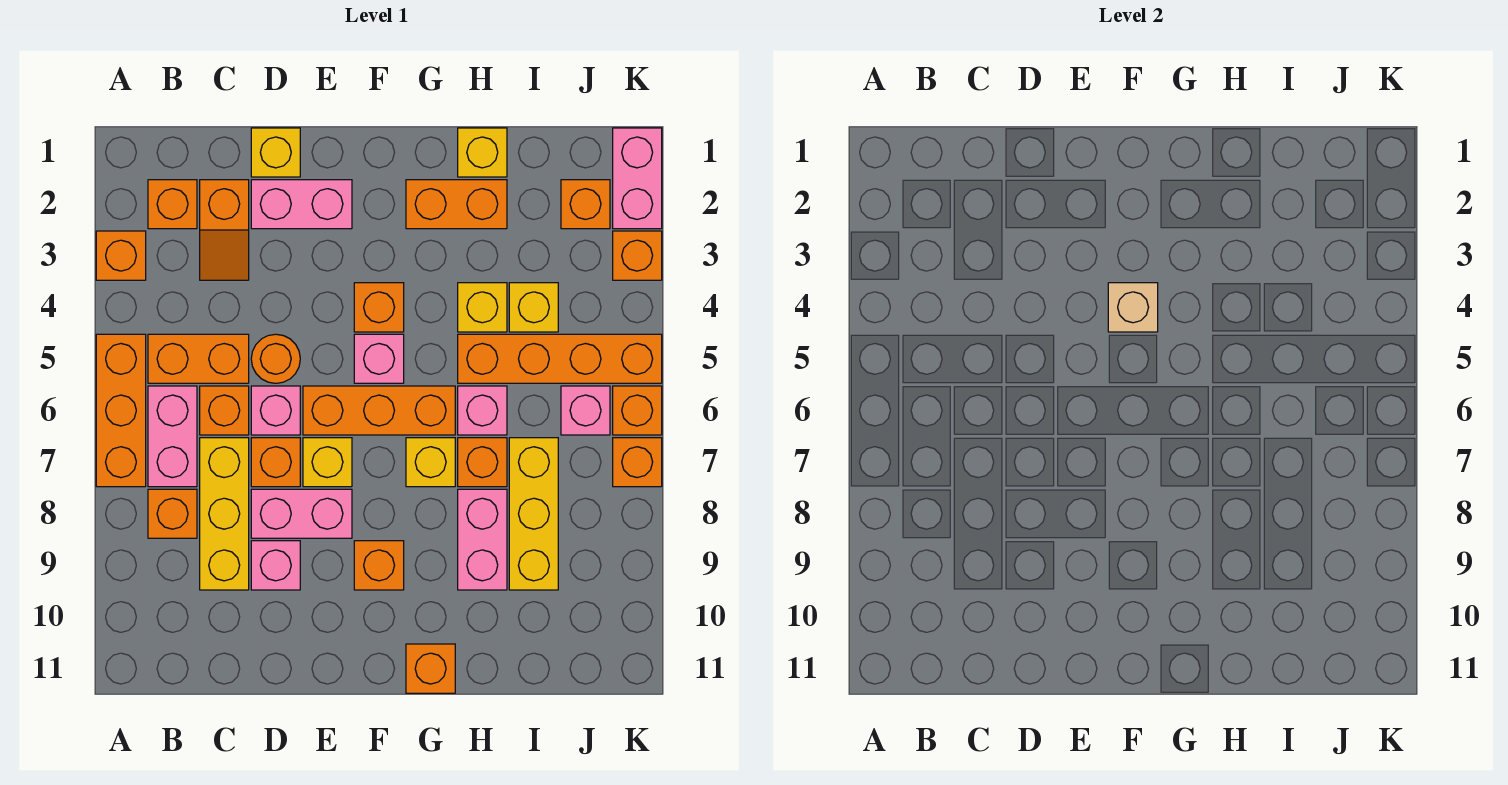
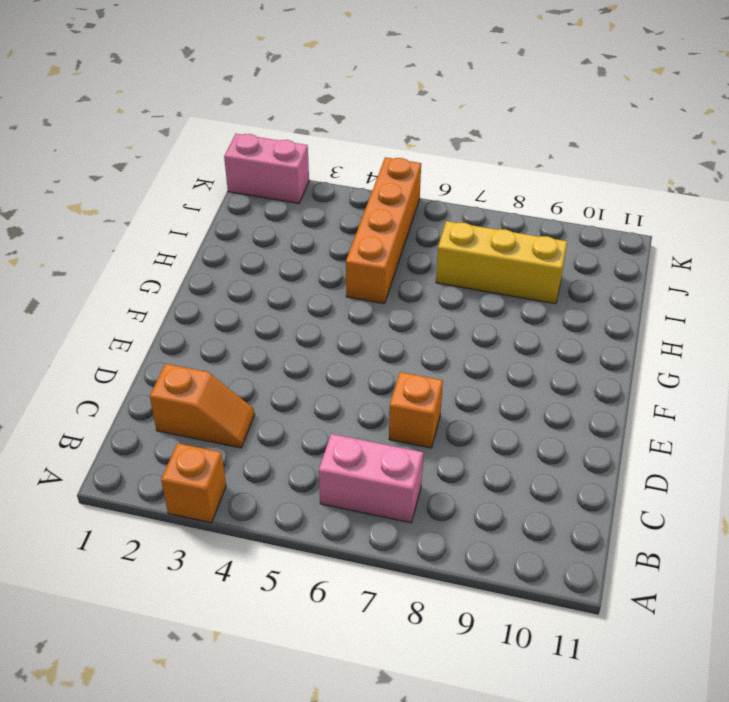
none -> orange 1x3 brick [96,334,146,487]
none -> orange 1x1 brick [148,180,197,229]
none -> orange 1x2 brick [148,334,249,383]
none -> orange 1x1 brick [148,489,197,538]

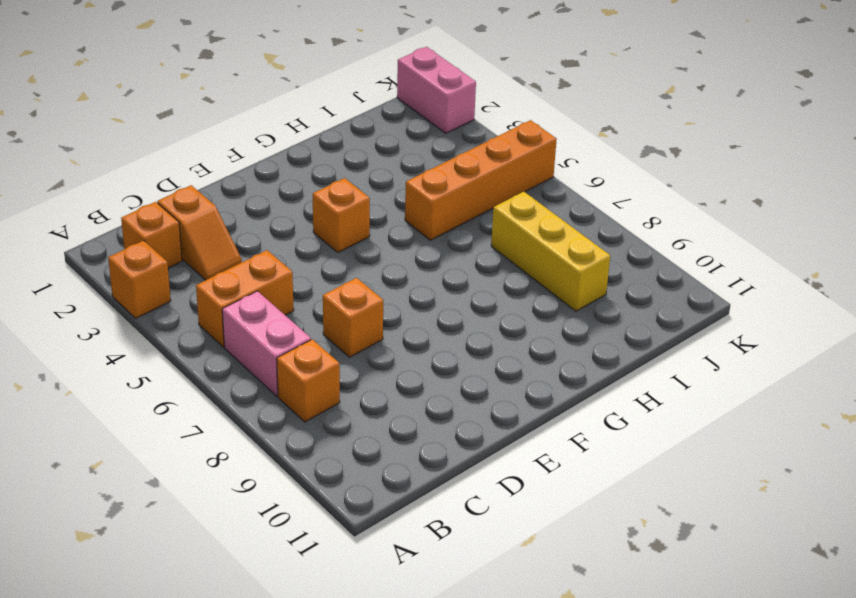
none -> orange 1x3 brick [96,334,146,487]
none -> orange 1x1 brick [200,386,249,435]
none -> yellow 1x3 brick [200,438,249,590]
none -> yellow 1x1 brick [251,128,300,177]

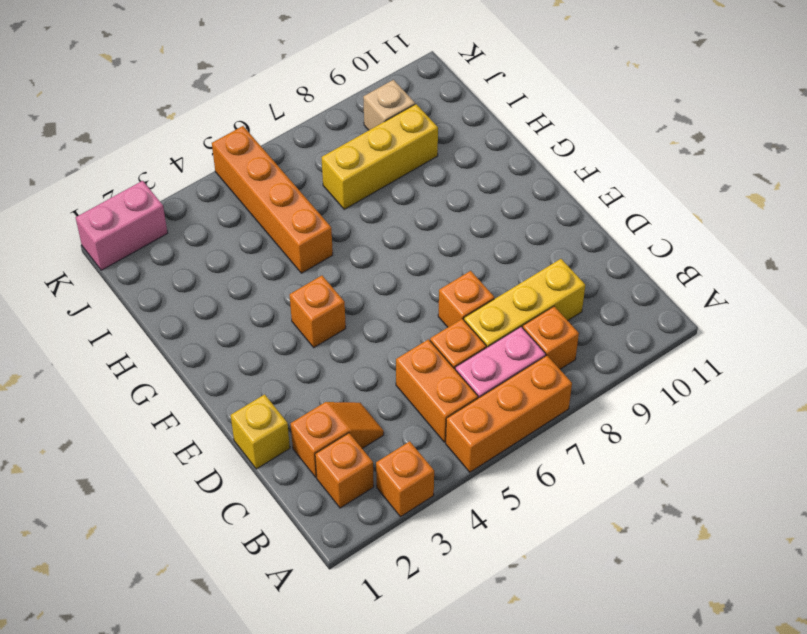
tan 1x1 brick [363,80,415,130] -> tan 1x1 brick moved to [1108,283,1158,332]
none -> pink 1x2 brick [251,180,352,229]
none -> orange 1x1 round brick [251,334,300,383]
none -> pink 1x1 brick [251,386,300,435]
none -> pink 1x2 brick [251,489,352,538]

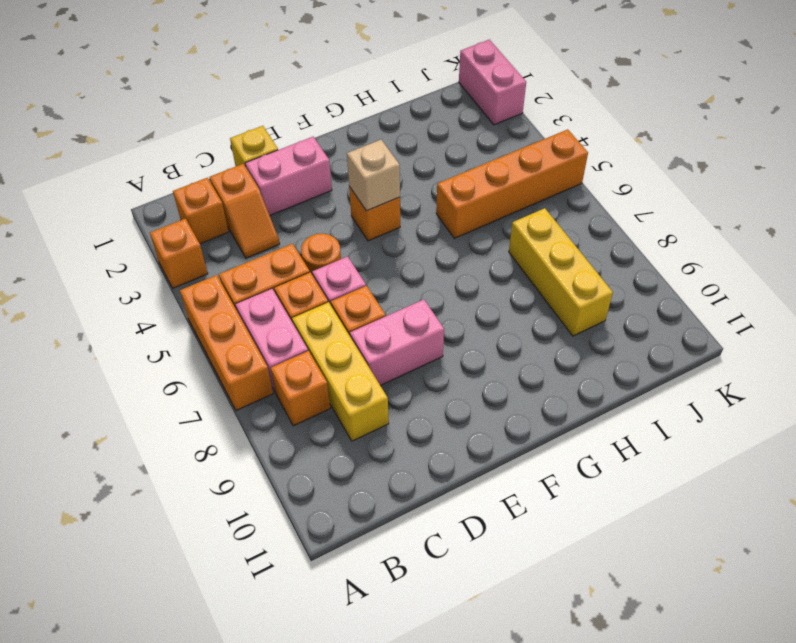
none -> pink 1x1 brick [251,541,300,590]
none -> orange 1x3 brick [303,386,455,435]
none -> yellow 1x1 brick [303,438,352,487]
none -> pink 1x1 brick [354,334,404,383]

